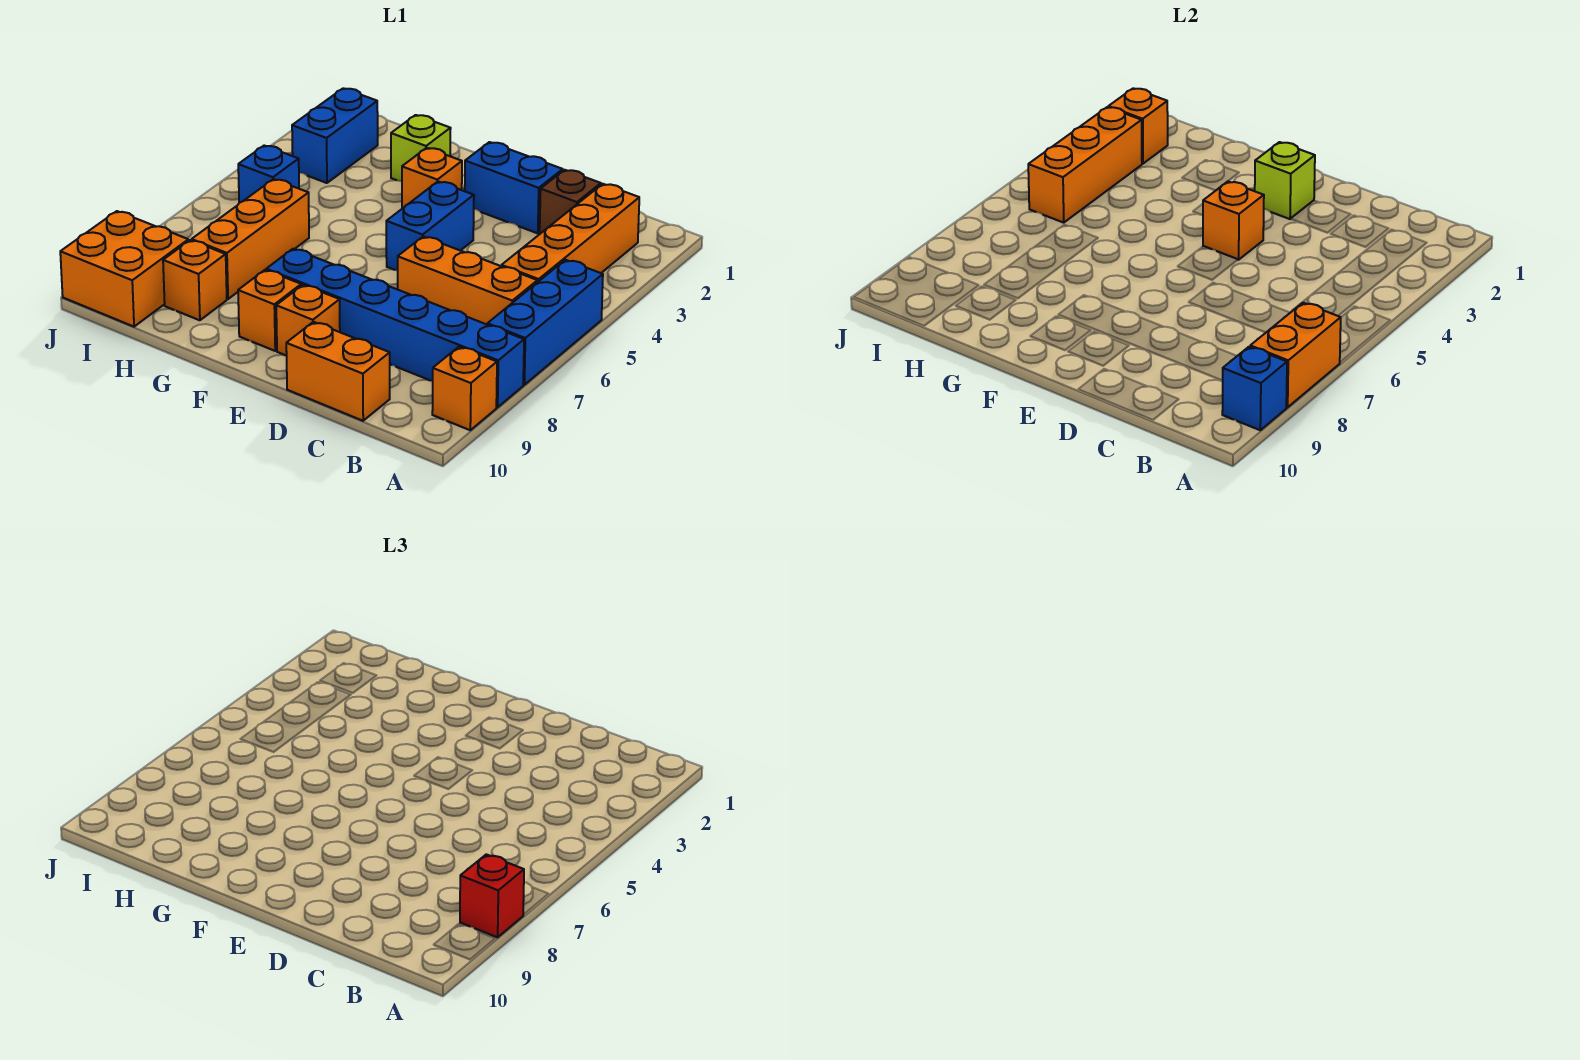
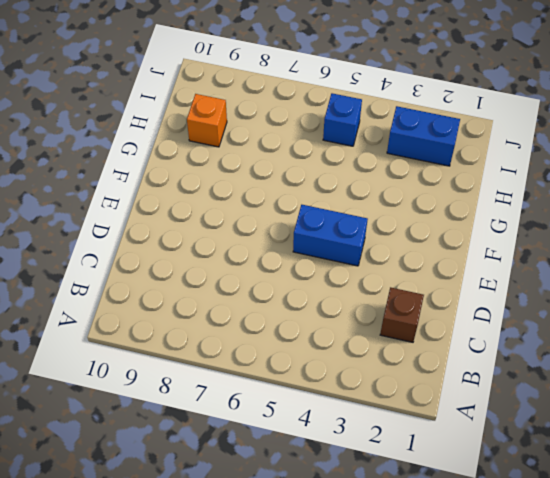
none -> blue 1x3 brick [487,260,603,385]
none -> blue 1x6 brick [266,249,524,407]
none -> orange 1x1 brick [432,347,497,430]

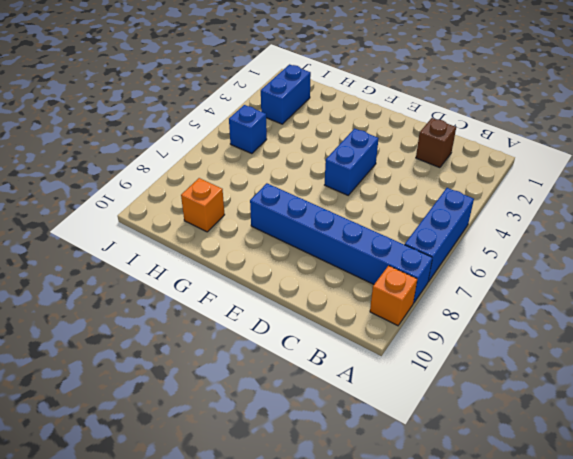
none -> orange 1x4 brick [502,184,639,282]
none -> orange 1x3 brick [398,236,538,324]
none -> orange 1x2 brick [286,322,390,421]

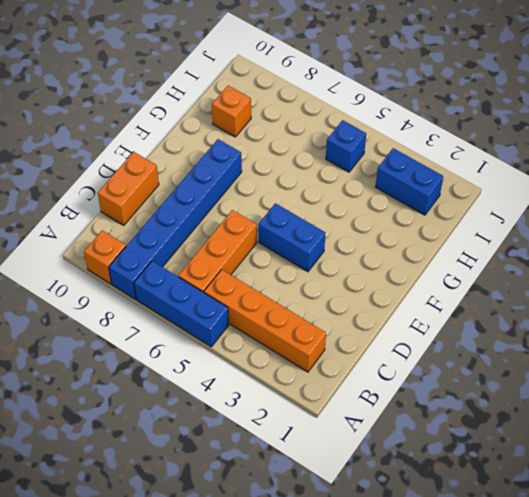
none -> brown 1x1 brick [540,170,601,234]
none -> blue 1x2 brick [465,142,563,233]
none -> orange 1x1 brick [276,285,340,356]

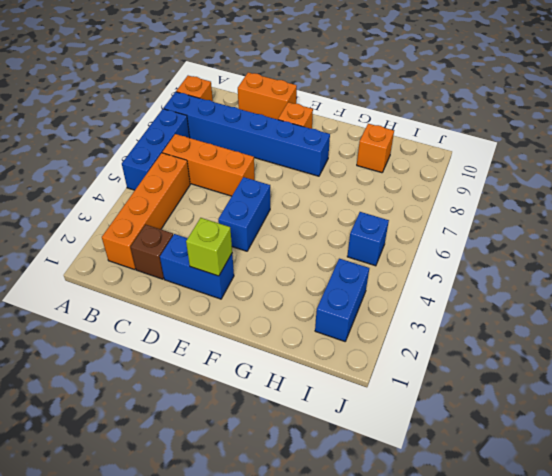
none -> orange 1x1 brick [402,148,462,209]
none -> orange 1x1 brick [238,270,301,351]
none -> lime 1x1 brick [391,115,451,181]

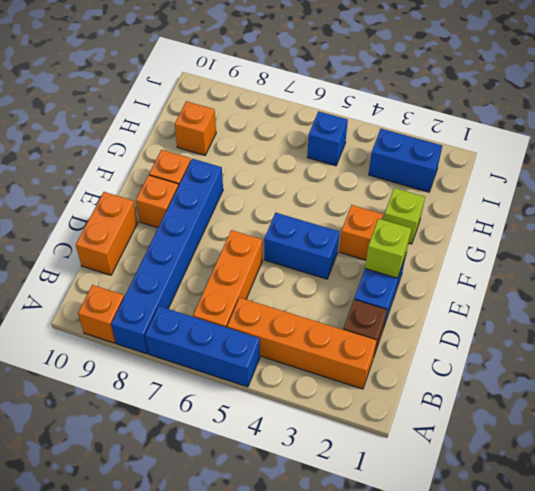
none -> orange 1x3 brick [192,179,309,299]
none -> orange 2x2 brick [60,211,188,327]
none -> orange 1x2 brick [1250,303,1341,407]

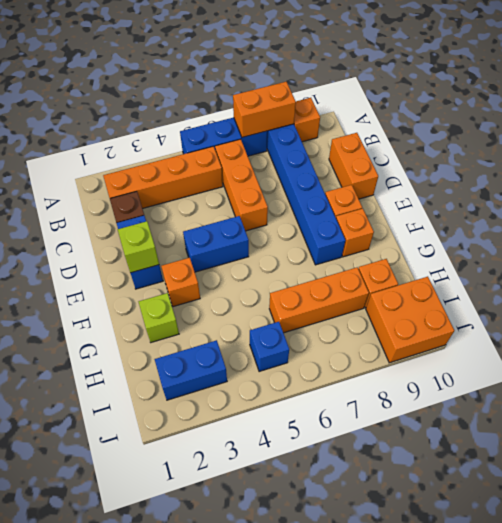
none -> blue 1x1 brick [1222,347,1287,430]
none -> orange 1x1 brick [1203,182,1264,260]
none -> orange 1x1 brick [1108,88,1168,164]

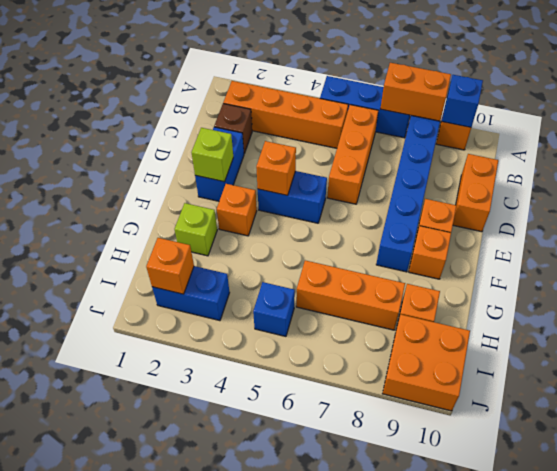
none -> orange 1x3 brick [1028,107,1142,223]
none -> red 1x1 brick [460,854,524,937]

